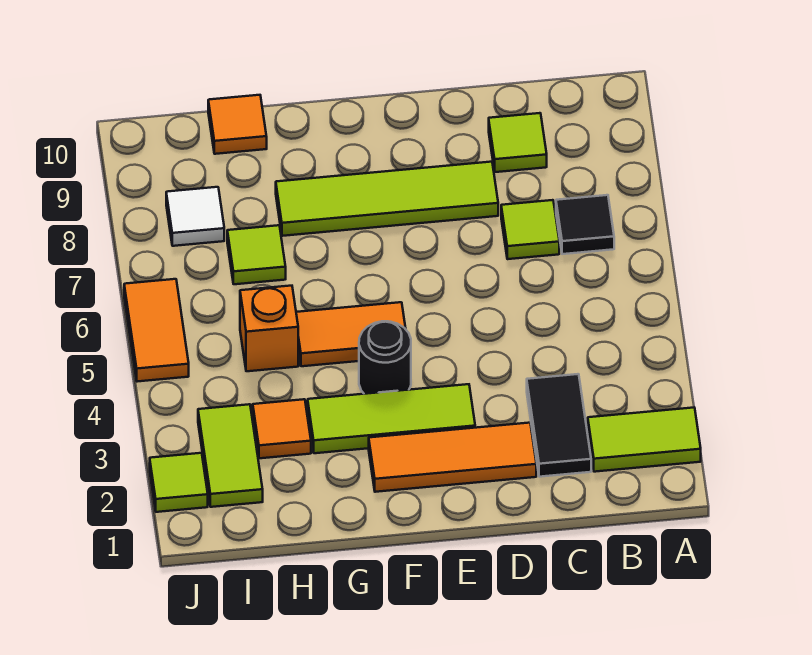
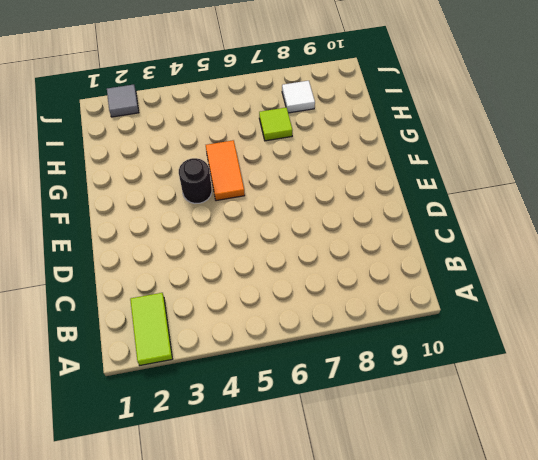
grey 1x1 tile [107,85,139,117] -> lime 1x1 tile [150,453,208,512]
none -> black 1x1 tile [556,195,614,254]
none -> black 1x2 tile [527,374,591,477]
none -> lime 1x1 tile [501,200,559,259]

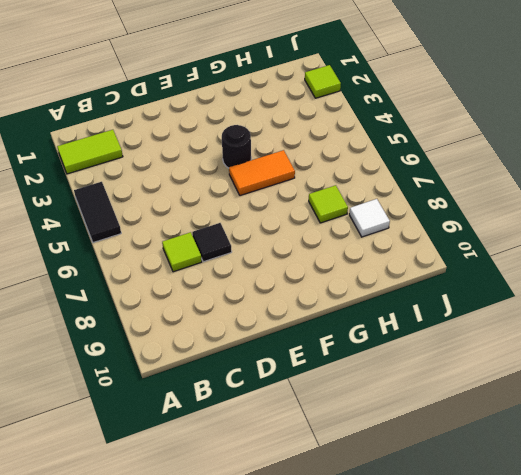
black 1x2 tile [74,182,121,243] -> black 1x2 tile moved to [527,374,591,477]
black 1x1 tile [192,223,232,262] -> black 1x1 tile moved to [556,195,614,254]
none -> lime 1x1 tile [489,113,547,172]
none -> orange 1x3 tile [369,423,536,492]
none -> lime 1x4 tile [276,162,498,236]

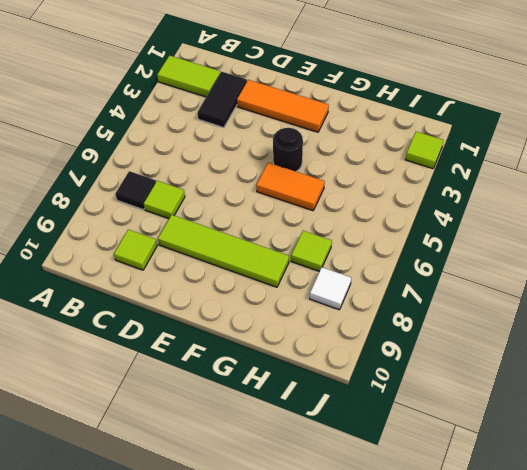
none -> lime 1x3 tile [308,384,475,453]
none -> orange 1x1 tile [253,399,311,458]
none -> orange 1x1 brick [240,286,298,371]

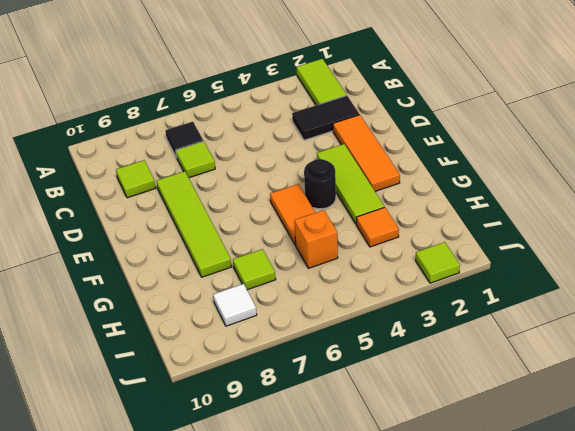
none -> orange 1x1 tile [208,95,267,154]
none -> lime 1x2 tile [198,404,263,507]
none -> orange 1x2 tile [124,279,189,382]

